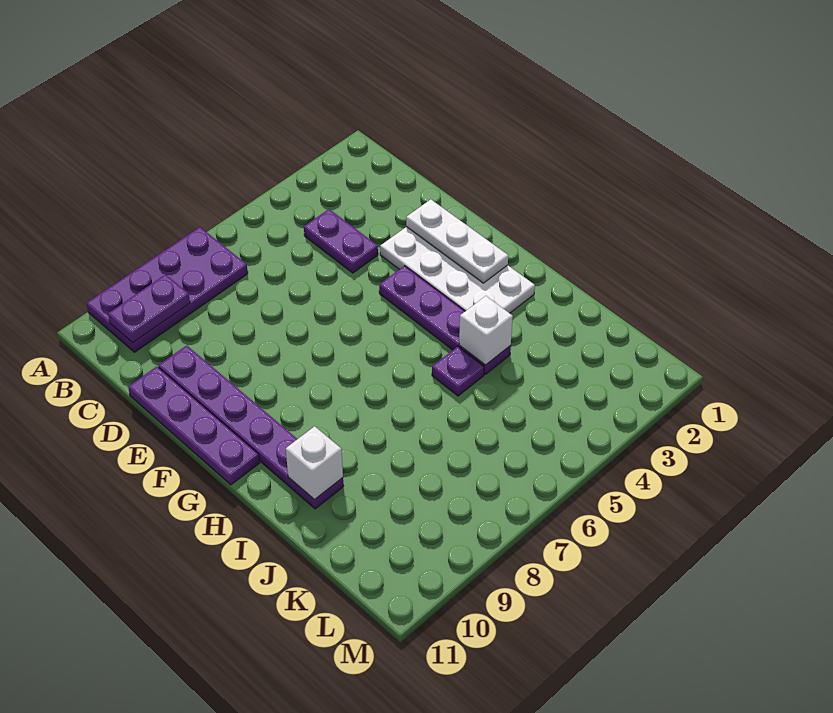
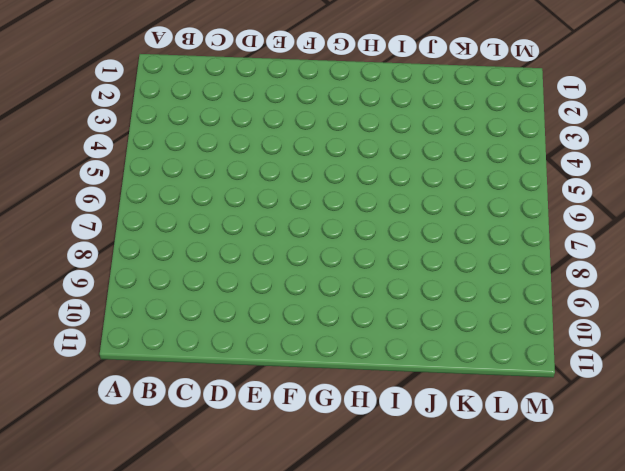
none -> purple 2x4 plate [86,227,248,352]
none -> purple 1x2 plate [304,209,378,273]

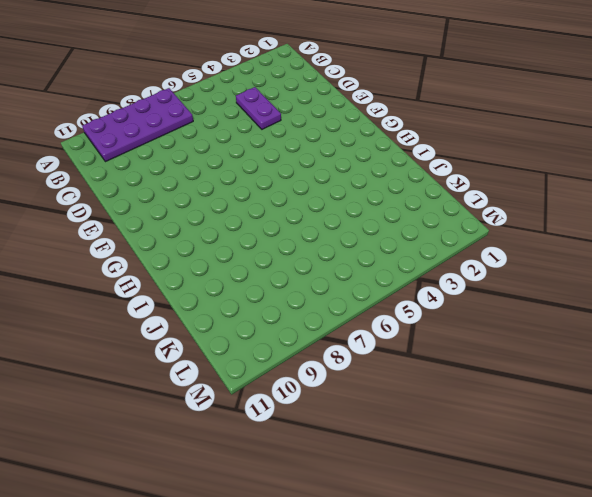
none -> purple 1x6 plate [159,345,344,509]
none -> purple 1x4 plate [128,367,260,485]

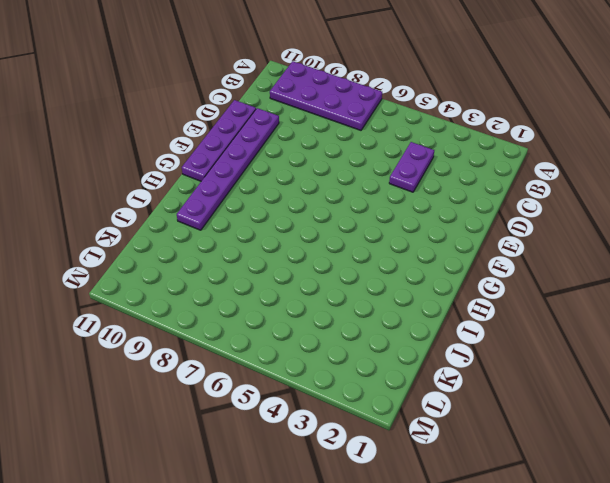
none -> white 2x4 plate [380,227,535,313]
none -> purple 1x4 plate [379,266,511,374]

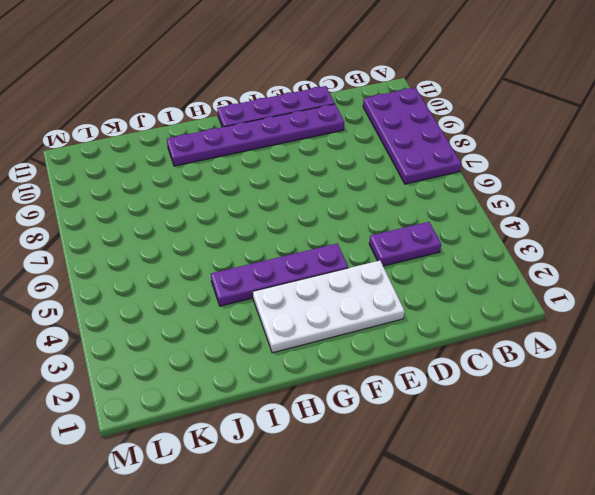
none -> purple 1x1 plate [432,347,484,396]
none -> purple 1x2 plate [108,275,190,343]

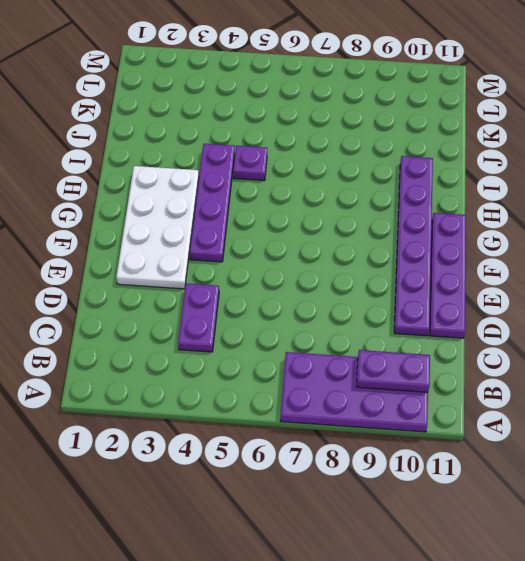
none -> white 1x3 plate [406,199,508,283]
none -> white 1x1 brick [459,296,513,365]

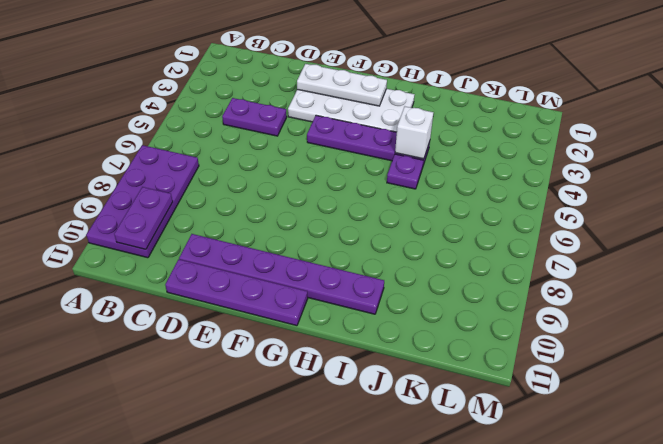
none -> white 1x1 brick [286,426,343,499]

